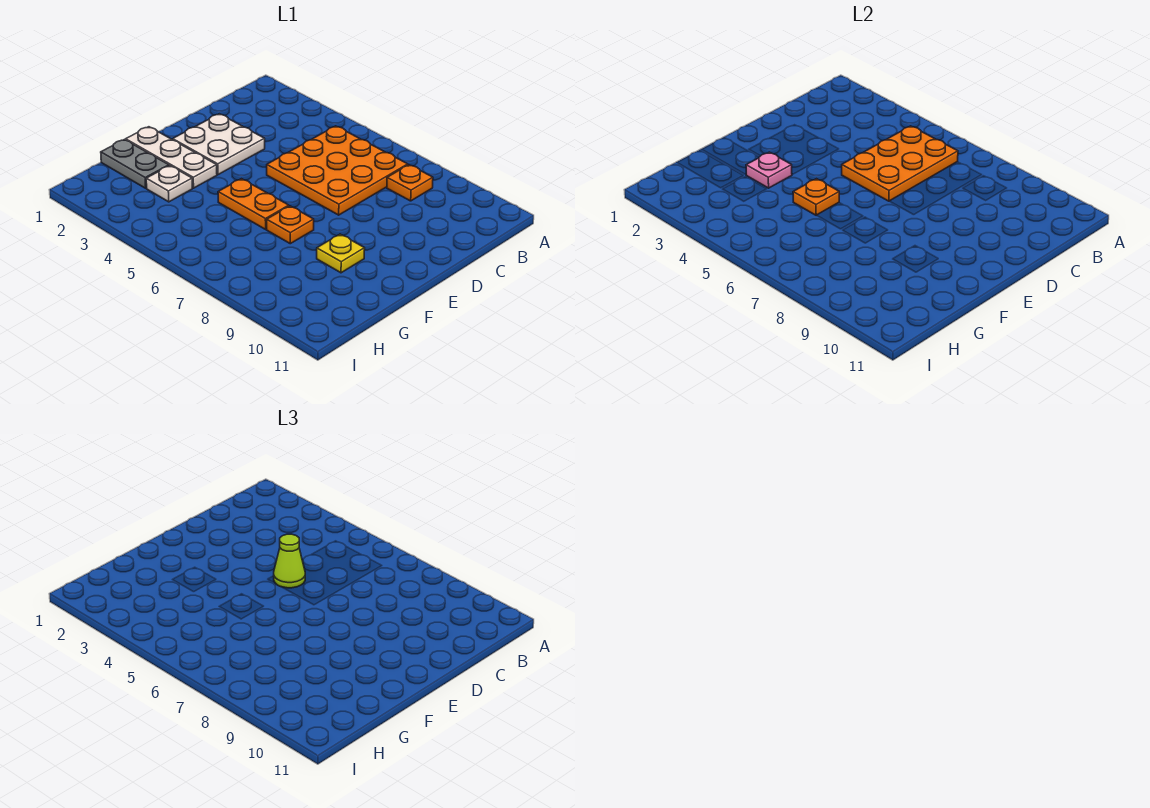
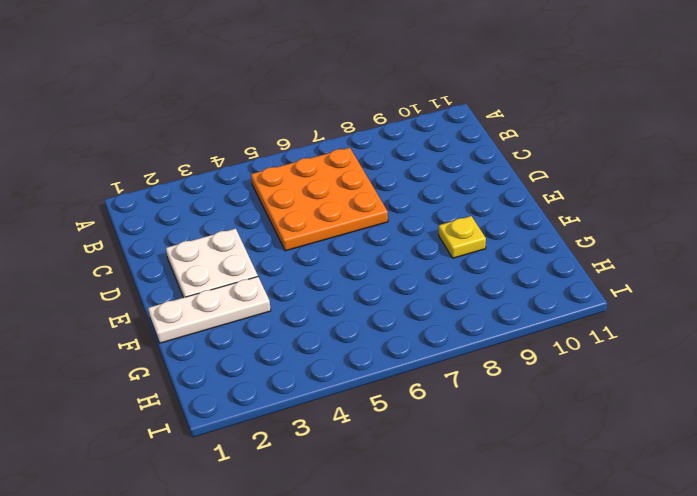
none -> orange 1x1 plate [387,165,433,201]
none -> orange 1x2 plate [218,179,289,229]
none -> orange 1x1 plate [267,206,314,244]

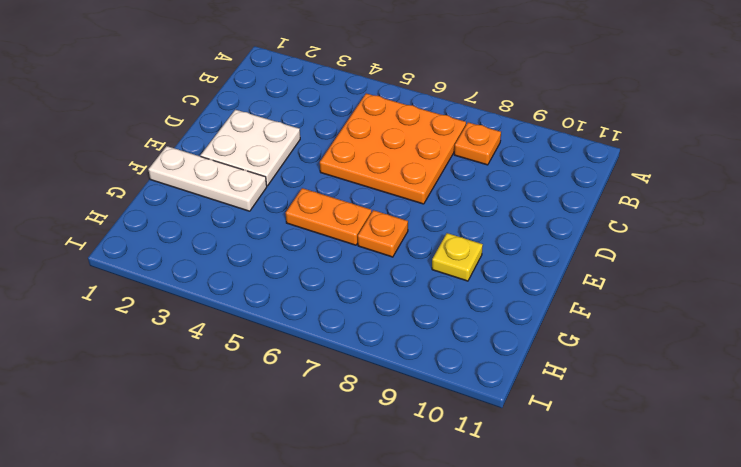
none -> grey 1x2 plate [101,140,169,188]
none -> white 1x1 plate [146,166,192,202]
none -> orange 2x3 plate [842,126,958,201]

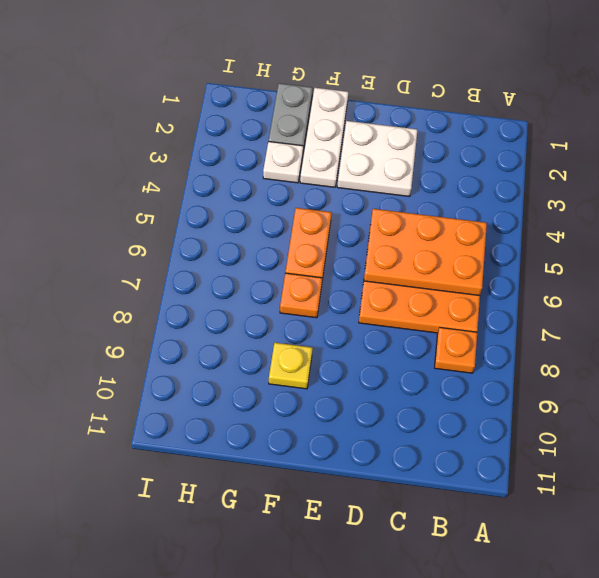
none -> pink 1x1 plate [746,152,792,188]
none -> orange 1x1 plate [793,179,839,215]
none -> lime 1x1 cone [274,534,305,588]

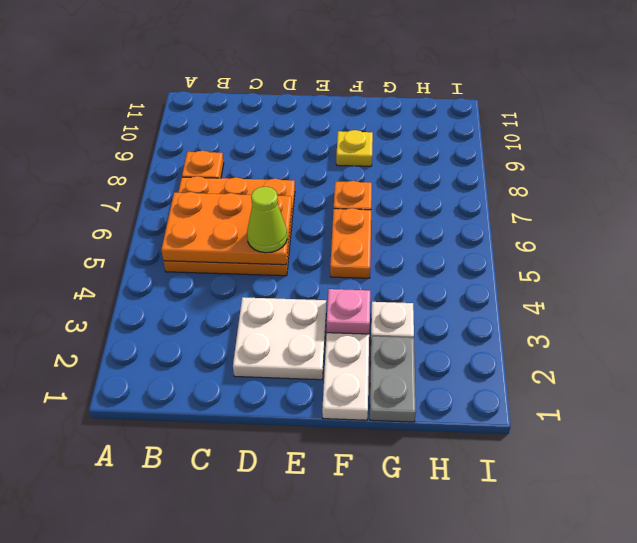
none -> orange 1x1 plate [793,179,839,215]

